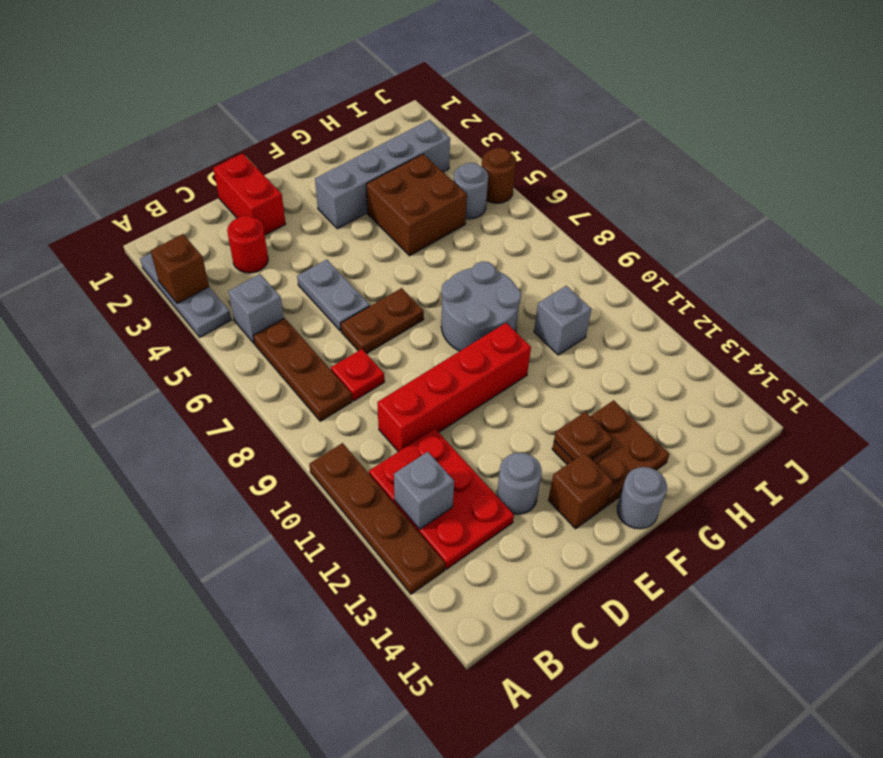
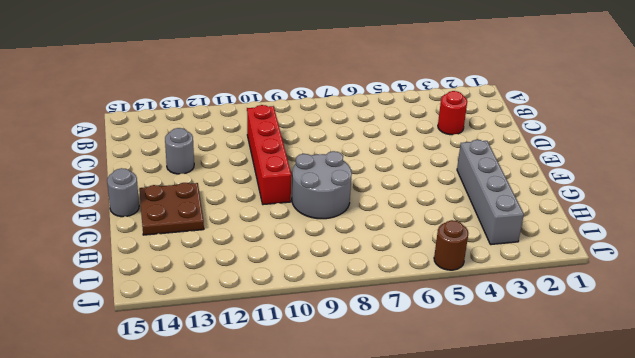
none -> grey 1x3 plate [140,253,231,337]
none -> brown 1x4 plate [309,443,445,594]
none -> grey 1x1 brick [228,274,284,343]

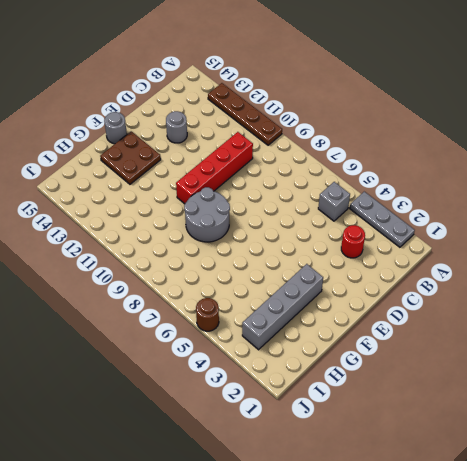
none -> brown 1x3 plate [253,318,352,421]
none -> red 2x3 plate [369,429,514,569]
none -> red 1x1 plate [331,349,385,401]

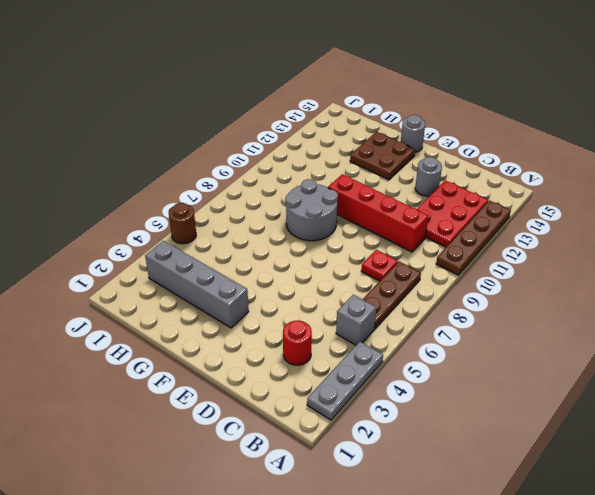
none -> red 1x2 brick [213,154,286,235]
none -> grey 1x2 plate [297,260,370,331]
none -> brown 1x2 plate [341,288,424,354]

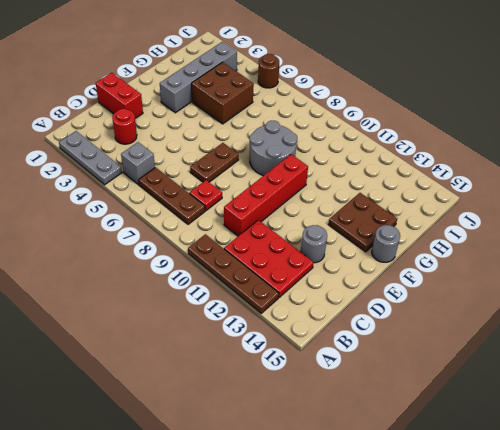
none -> grey 1x2 plate [297,260,370,331]
none -> brown 1x1 brick [548,453,613,529]
none -> grey 1x1 brick [534,286,591,355]

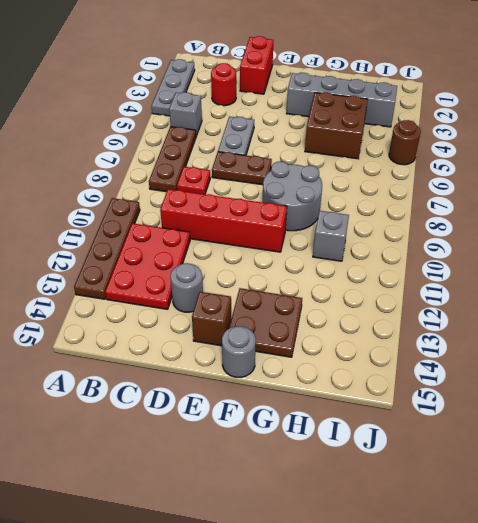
none -> grey 1x1 round brick [453,163,488,219]
none -> brown 1x1 brick [151,234,209,303]
none -> grey 1x1 brick [394,452,454,529]

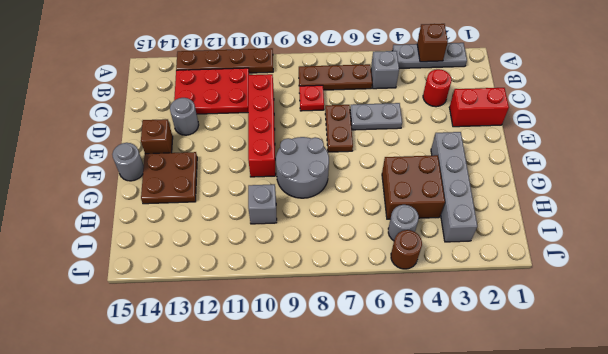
none -> grey 1x1 brick [394,452,454,529]
none -> brown 1x1 plate [554,412,612,460]

